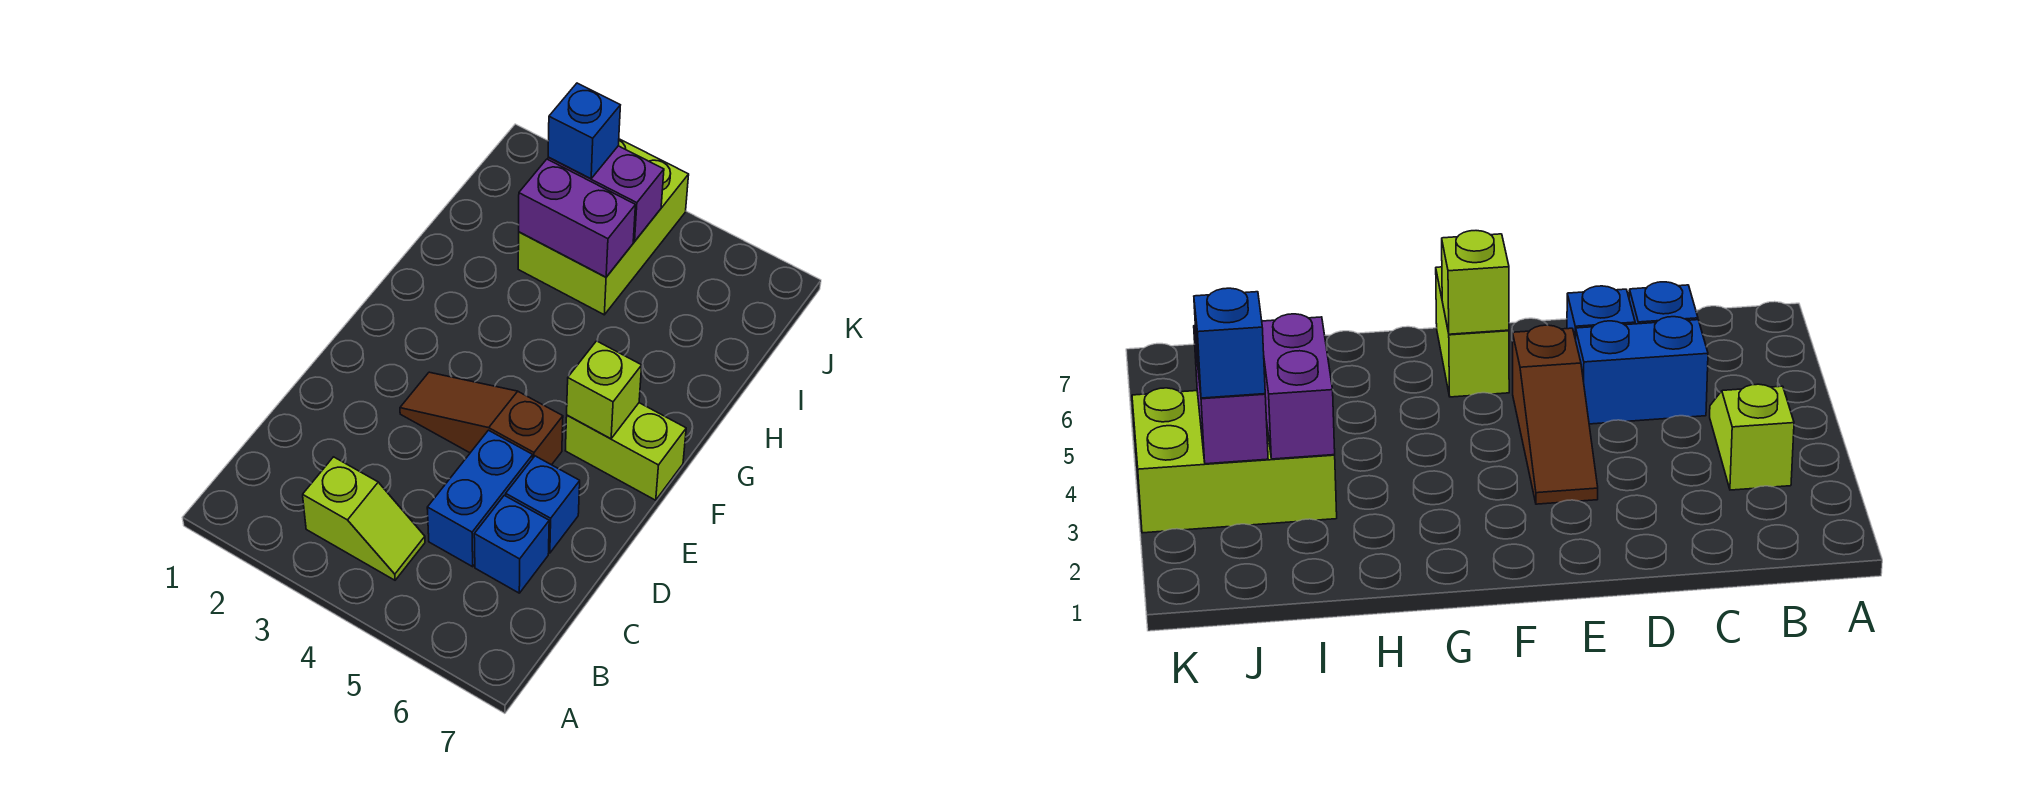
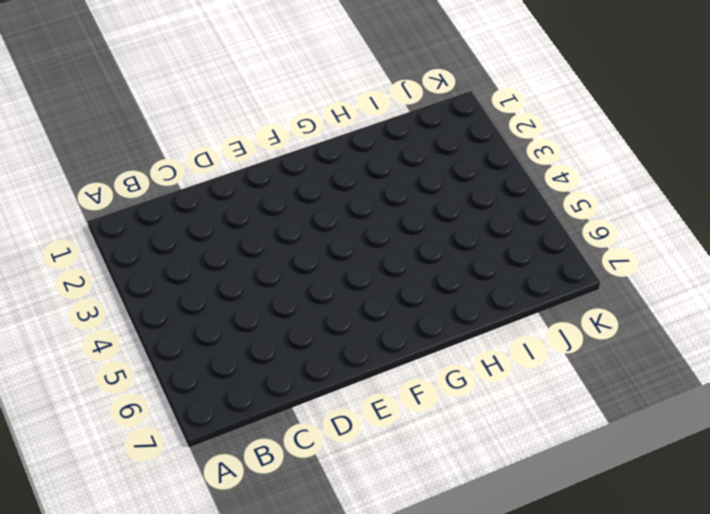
none -> lime 1x2 slope [303,457,425,580]
none -> blue 1x2 brick [427,430,533,567]

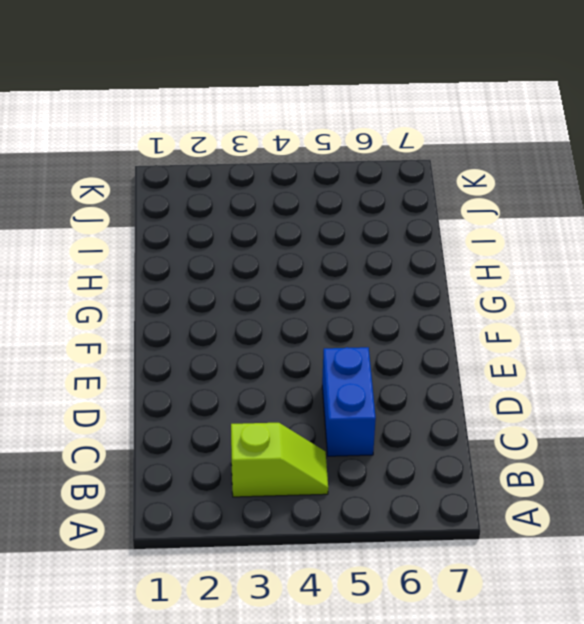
none -> blue 1x1 brick [474,495,549,593]
none -> blue 1x1 brick [506,456,580,553]

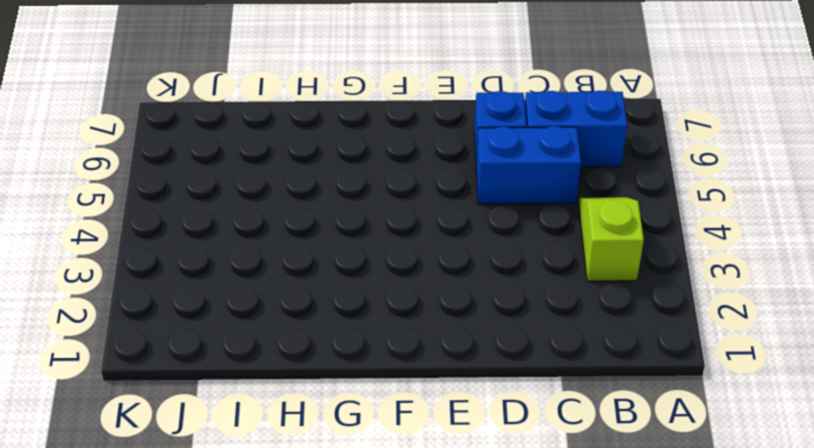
blue 1x2 brick [525,91,627,167] -> blue 1x1 brick [474,495,549,593]
none -> brown 1x3 slope [400,372,563,465]
none -> lime 1x2 brick [565,403,686,500]

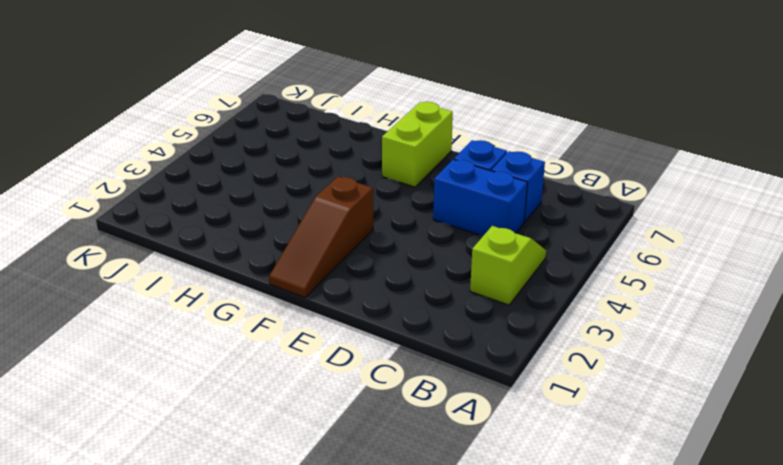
brown 1x3 slope [269,177,373,298] -> brown 1x3 slope moved to [400,372,563,465]
none -> lime 2x3 brick [518,139,689,315]
none -> lime 1x1 brick [567,341,642,439]

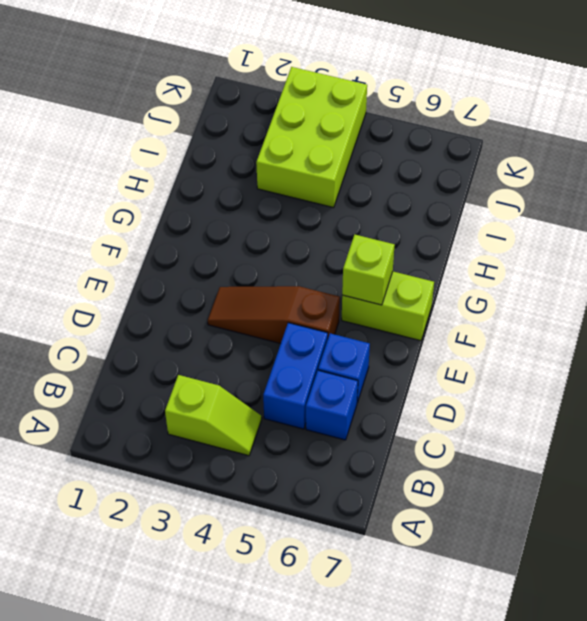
none -> purple 1x2 brick [519,159,635,277]
none -> purple 1x2 brick [548,146,664,241]

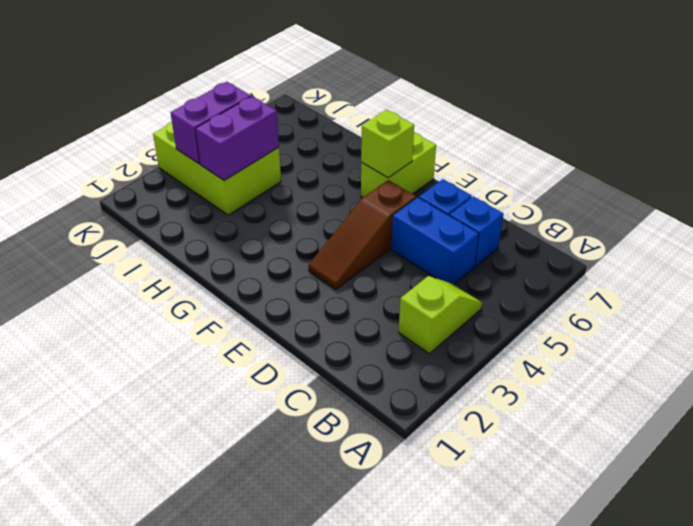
none -> blue 1x1 brick [548,83,620,179]

